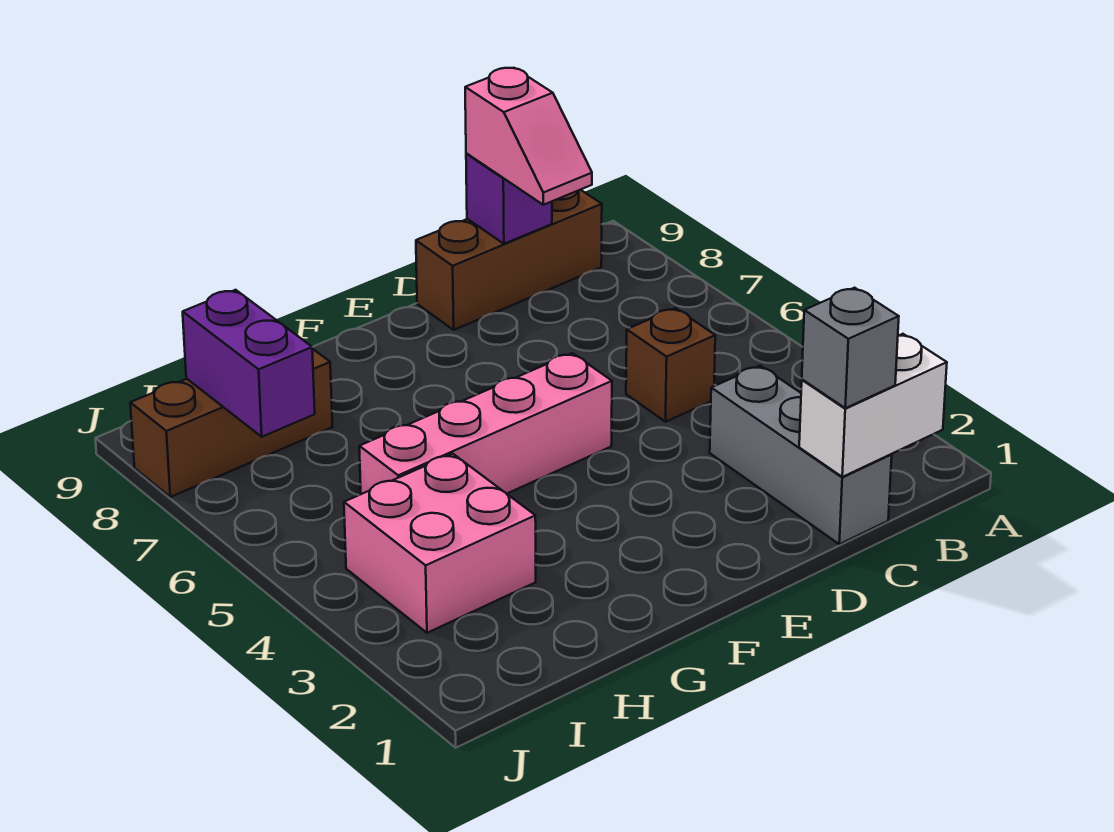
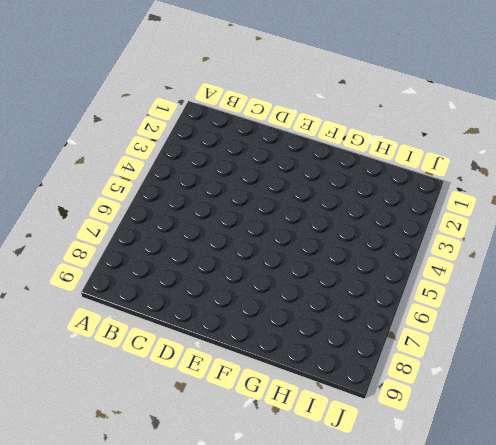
none -> brown 1x3 brick [416,190,602,330]
none -> grey 1x3 brick [710,366,892,544]

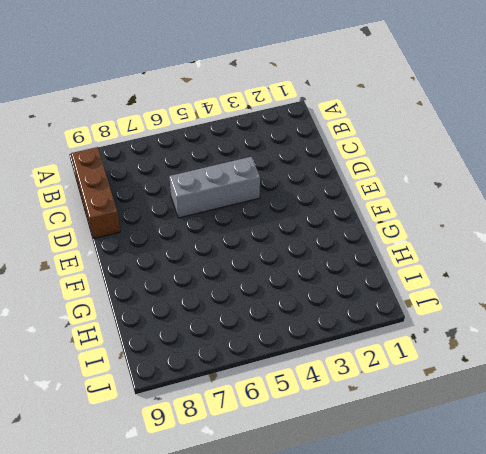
grey 1x3 brick [169,157,260,218] -> grey 1x3 brick moved to [710,366,892,544]
none -> brown 1x1 brick [626,308,715,422]
none -> pink 1x4 brick [359,353,612,494]

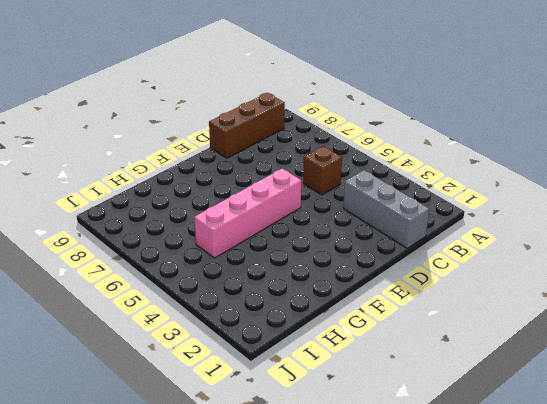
none -> pink 2x2 brick [344,454,536,633]
none -> brown 1x3 brick [130,349,333,497]

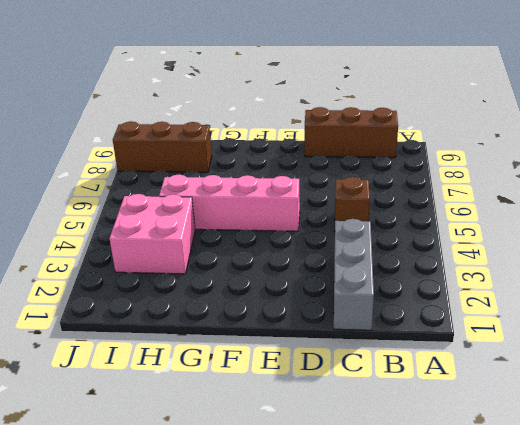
none -> white 1x2 brick [799,334,947,477]
none -> purple 1x1 brick [466,153,552,244]

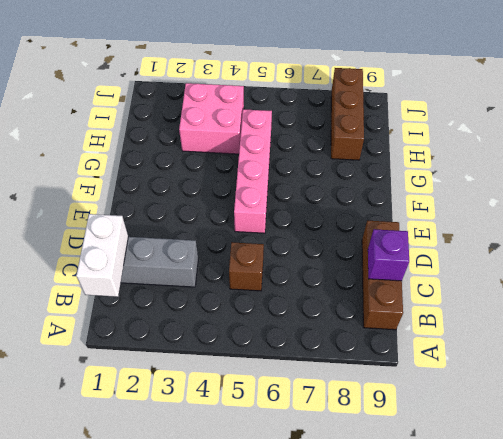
none -> purple 1x2 brick [183,290,315,437]
none -> grey 1x1 brick [802,288,899,408]

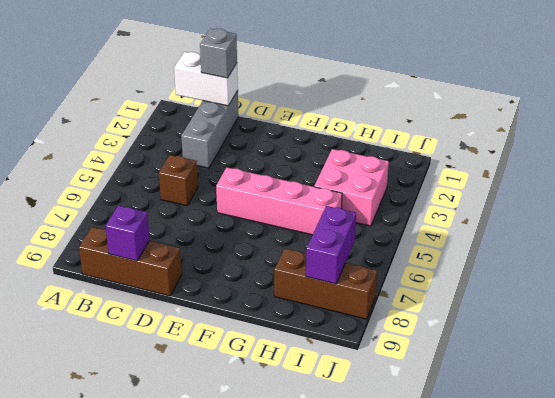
none -> pink 1x2 slope [465,68,592,205]

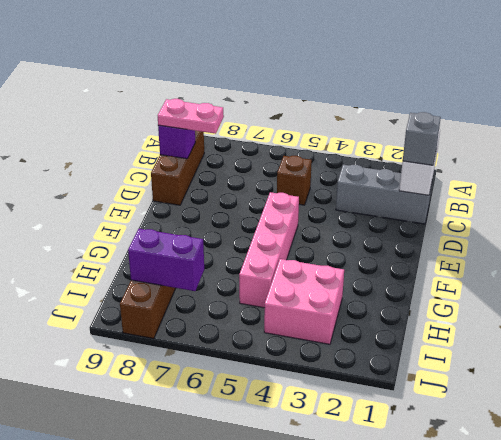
pink 1x2 plate [158,99,224,134] -> pink 1x2 slope [465,68,592,205]

